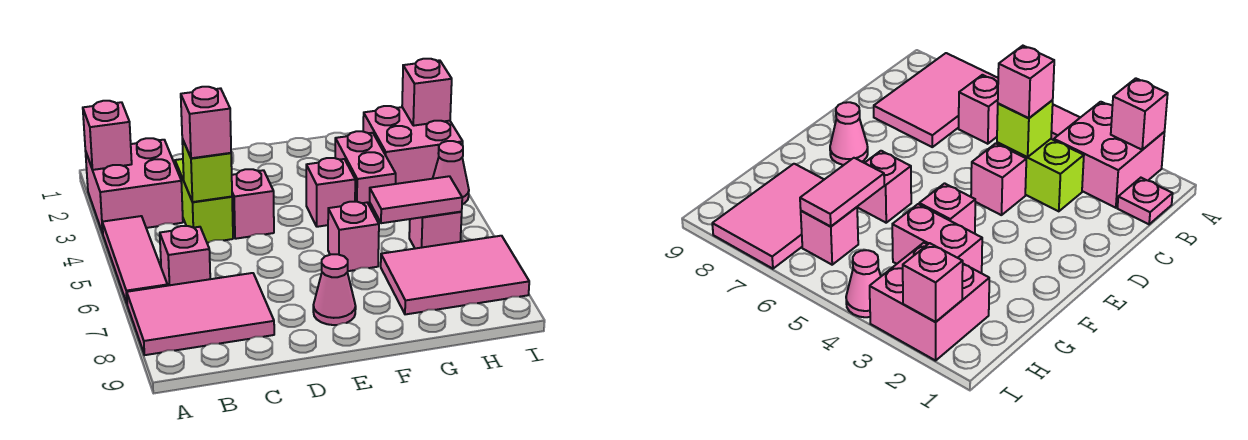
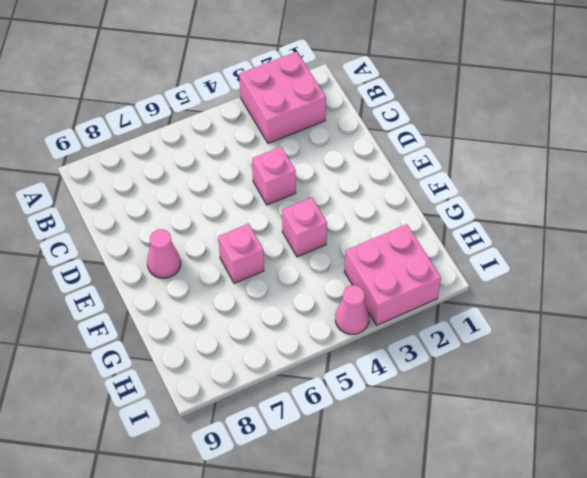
none -> pink 1x3 tile [102,216,167,303]
none -> pink 2x3 tile [127,273,274,355]
none -> pink 1x1 plate [1117,178,1173,224]

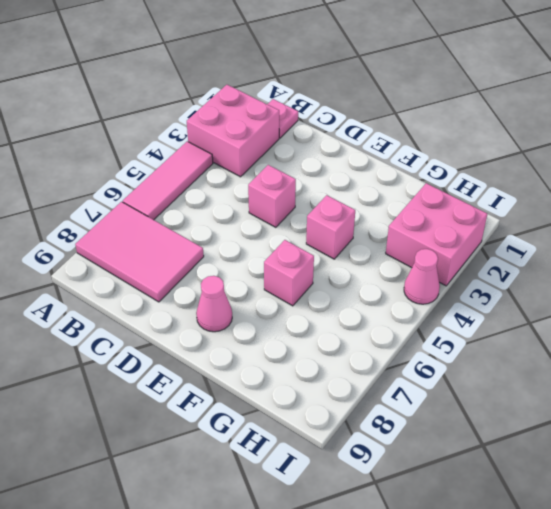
none -> pink 1x1 brick [160,226,210,286]
none -> lime 1x2 brick [175,159,233,243]
none -> pink 1x2 brick [335,131,396,217]

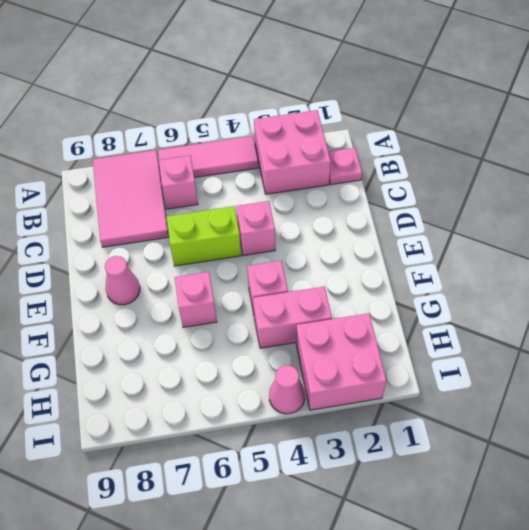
lime 1x2 brick [166,206,241,266] -> lime 1x2 brick moved to [175,159,233,243]
none -> pink 2x3 tile [381,236,529,314]
none -> pink 1x1 brick [409,212,462,249]
none -> pink 1x1 brick [83,101,132,170]

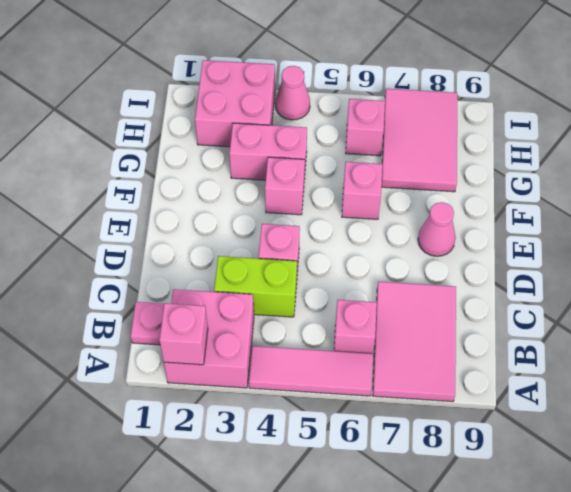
none -> lime 1x1 brick [182,139,232,202]
none -> pink 1x2 tile [370,176,462,223]
none -> pink 1x1 brick [402,59,452,126]

